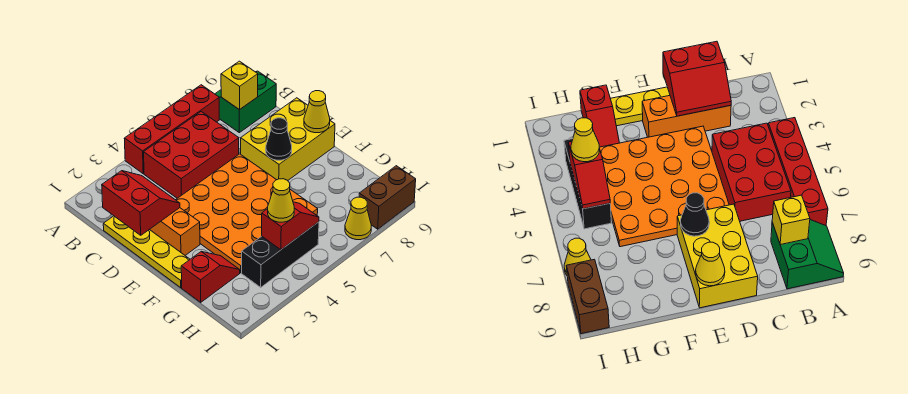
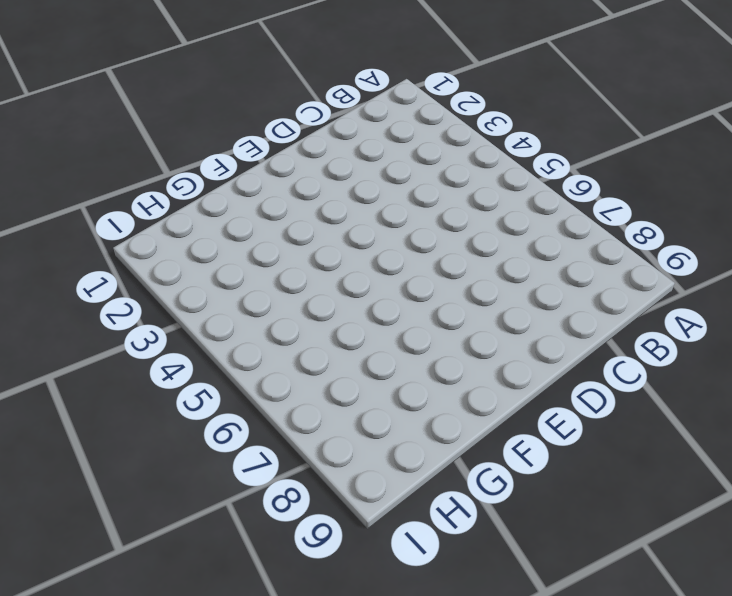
none -> red 1x4 brick [124,85,219,173]
none -> green 2x2 slope [215,71,276,133]
none -> red 2x3 brick [144,112,239,198]

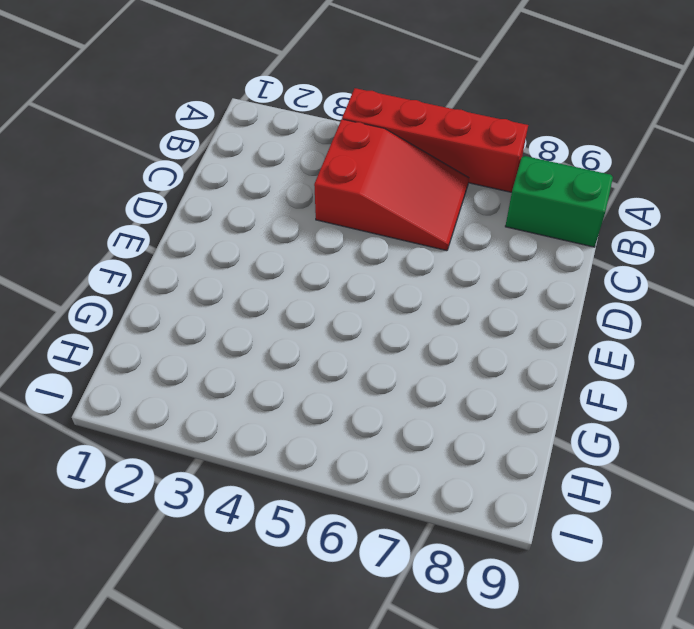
red 2x3 slope [314,119,469,251] -> red 2x3 brick [144,112,239,198]
none -> yellow 1x4 plate [103,216,190,288]
none -> orange 1x3 brick [149,208,200,255]
none -> orange 4x4 plate [176,154,318,273]

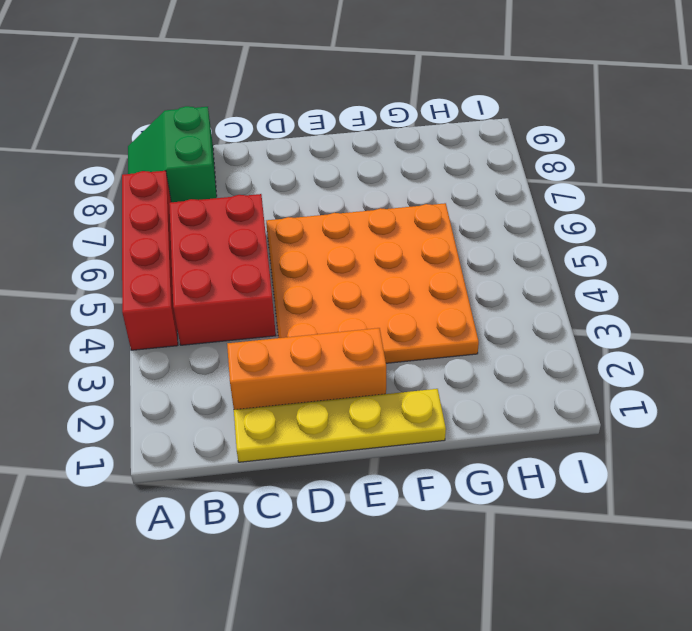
none -> yellow 2x3 brick [241,98,335,180]
none -> red 1x2 slope [181,252,240,302]
none -> black 1x3 brick [242,222,319,287]

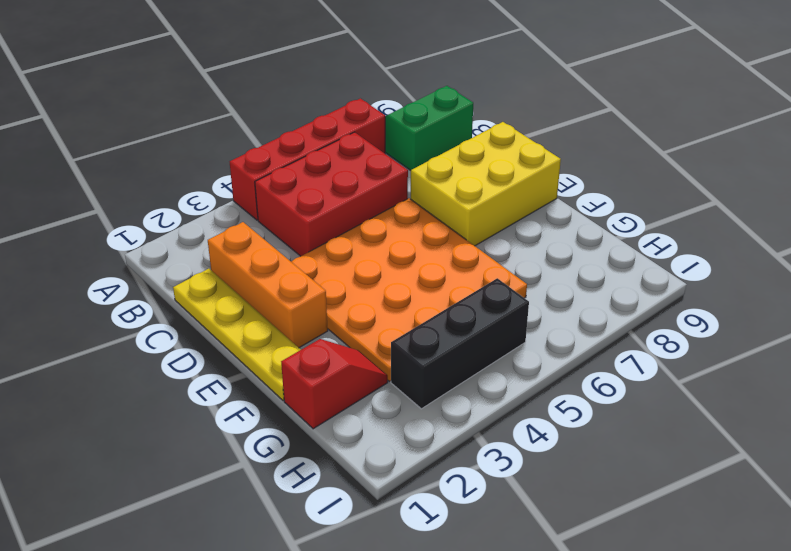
none -> yellow 1x1 cone [345,197,371,240]
none -> brown 1x2 brick [359,166,416,229]
none -> yellow 1x1 brick [221,61,258,110]

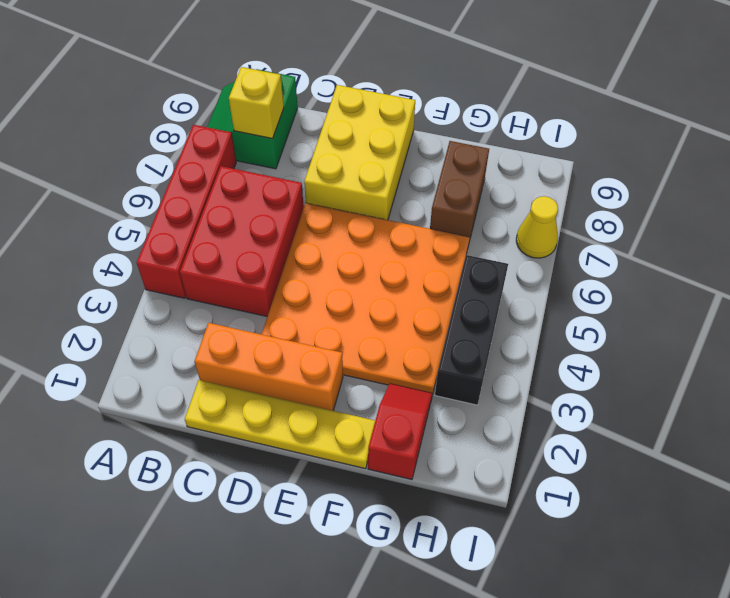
brown 1x2 brick [430,141,489,241] -> brown 1x2 brick moved to [359,166,416,229]
none -> red 2x2 slope [102,171,180,235]
none -> black 1x1 cone [266,118,292,160]
none -> yellow 1x1 cone [304,91,330,133]

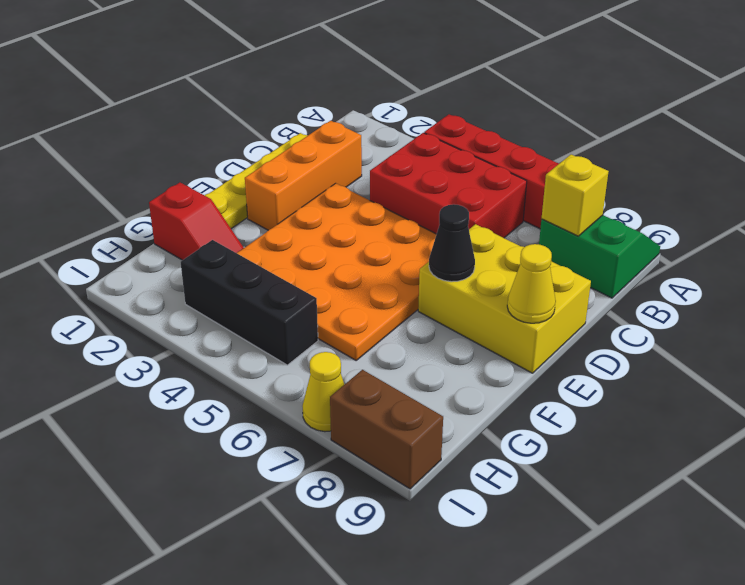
none -> red 2x2 slope [102,171,180,235]
none -> red 1x2 slope [262,202,319,250]
none -> yellow 1x1 cone [268,179,294,222]

